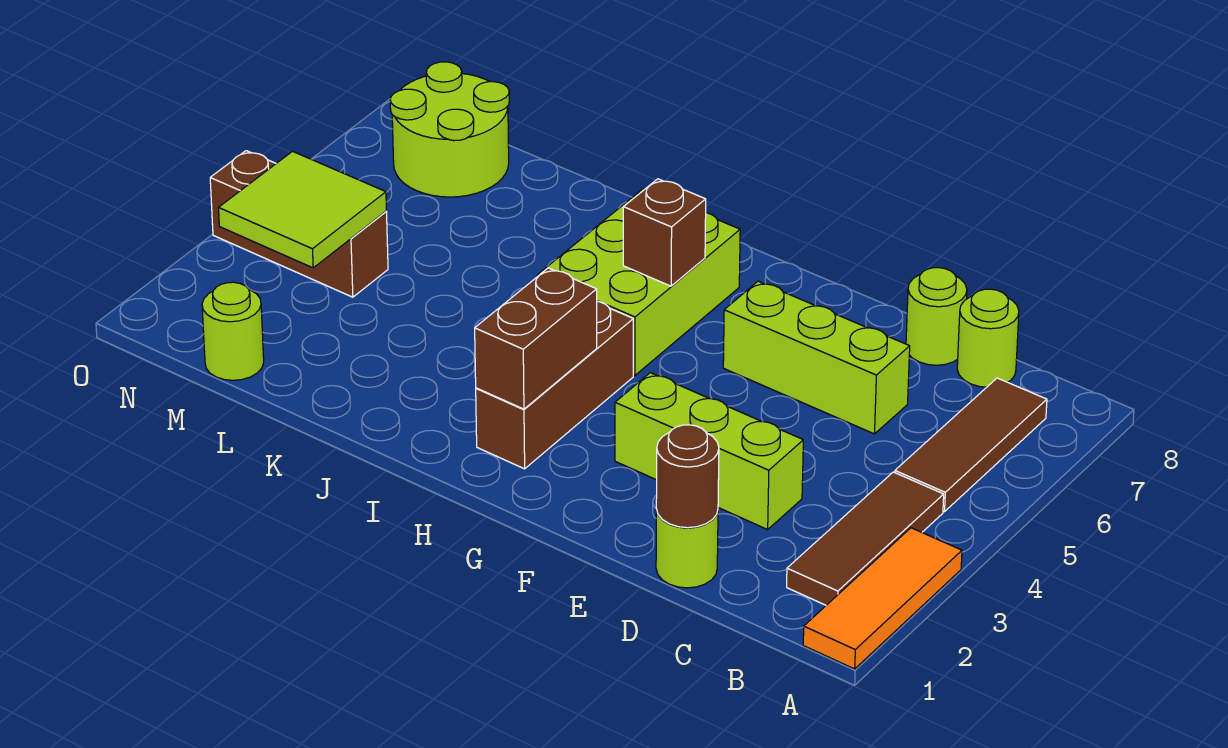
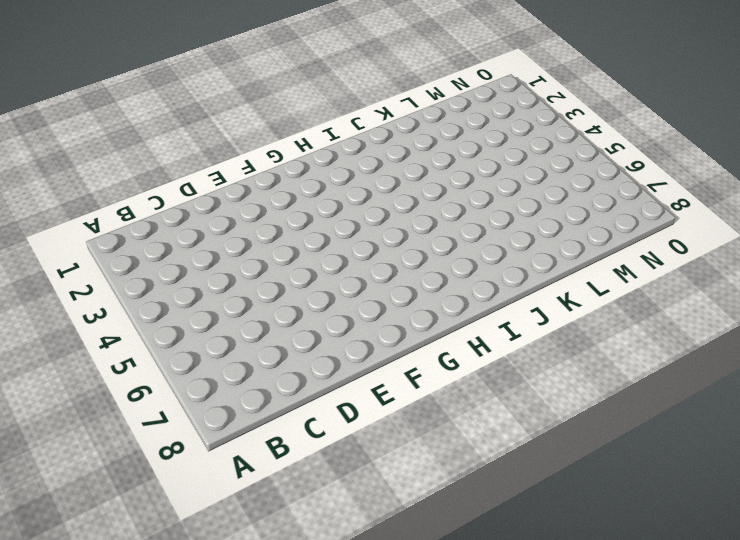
none -> orange 1x3 tile [803,528,962,669]
none -> brown 1x3 tile [787,472,944,605]
none -> brown 1x3 tile [895,378,1047,512]

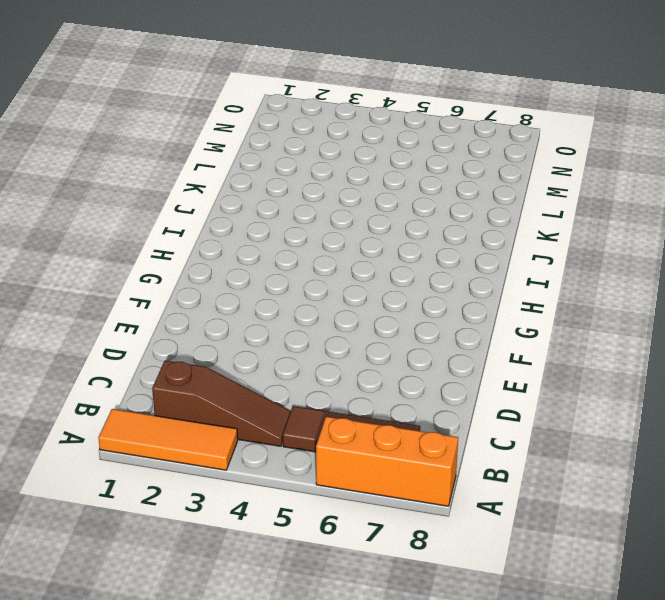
orange 1x3 brick [316,417,458,506] -> none
brown 1x3 slope [152,361,291,446] -> brown 1x3 tile [787,472,944,605]
none -> lime 1x1 round brick [957,289,1019,387]
none -> lime 1x1 round brick [656,509,718,588]
none -> lime 1x3 brick [615,373,803,529]

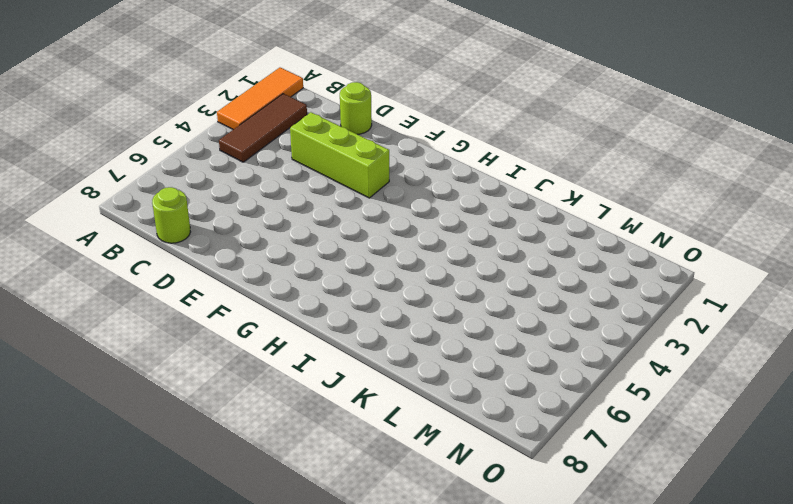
none -> brown 1x3 tile [895,378,1047,512]
none -> lime 1x3 brick [723,281,910,434]
none -> lime 1x1 round brick [906,268,967,365]

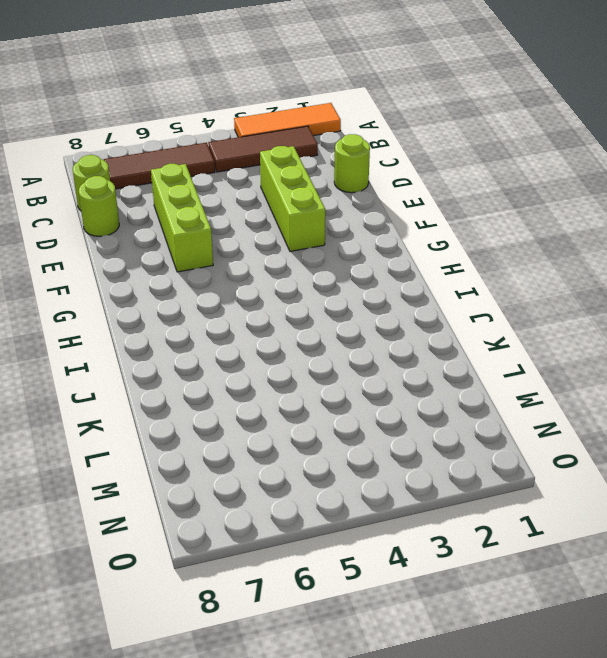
none -> brown 1x3 brick [476,301,633,469]
none -> lime 2x3 brick [537,189,740,376]
none -> lime 1x1 round brick [202,282,264,380]

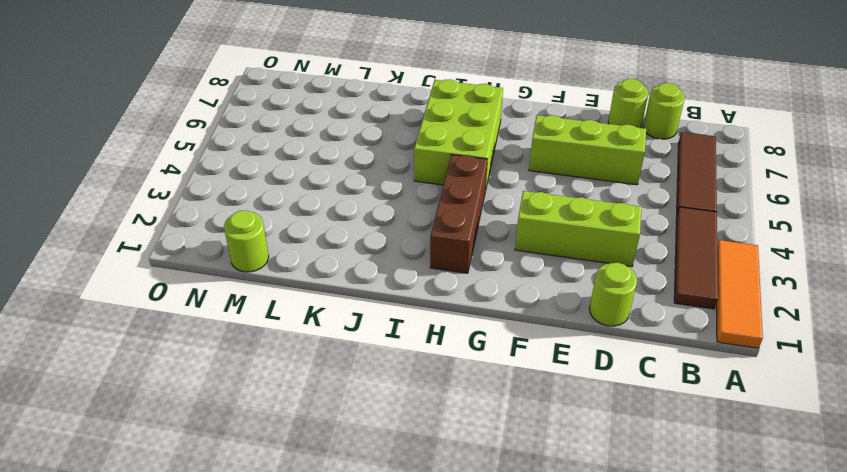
none -> brown 1x3 brick [210,151,388,297]
none -> lime 2x2 round brick [390,62,509,197]
none -> brown 1x1 round brick [656,425,719,528]

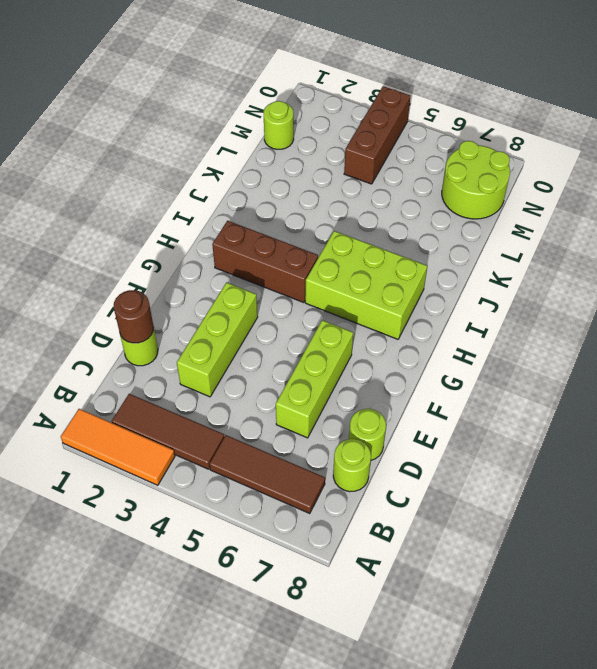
none -> brown 1x2 brick [475,268,597,409]
none -> brown 1x1 brick [623,179,706,286]
none -> lime 2x2 tile [219,151,386,268]

